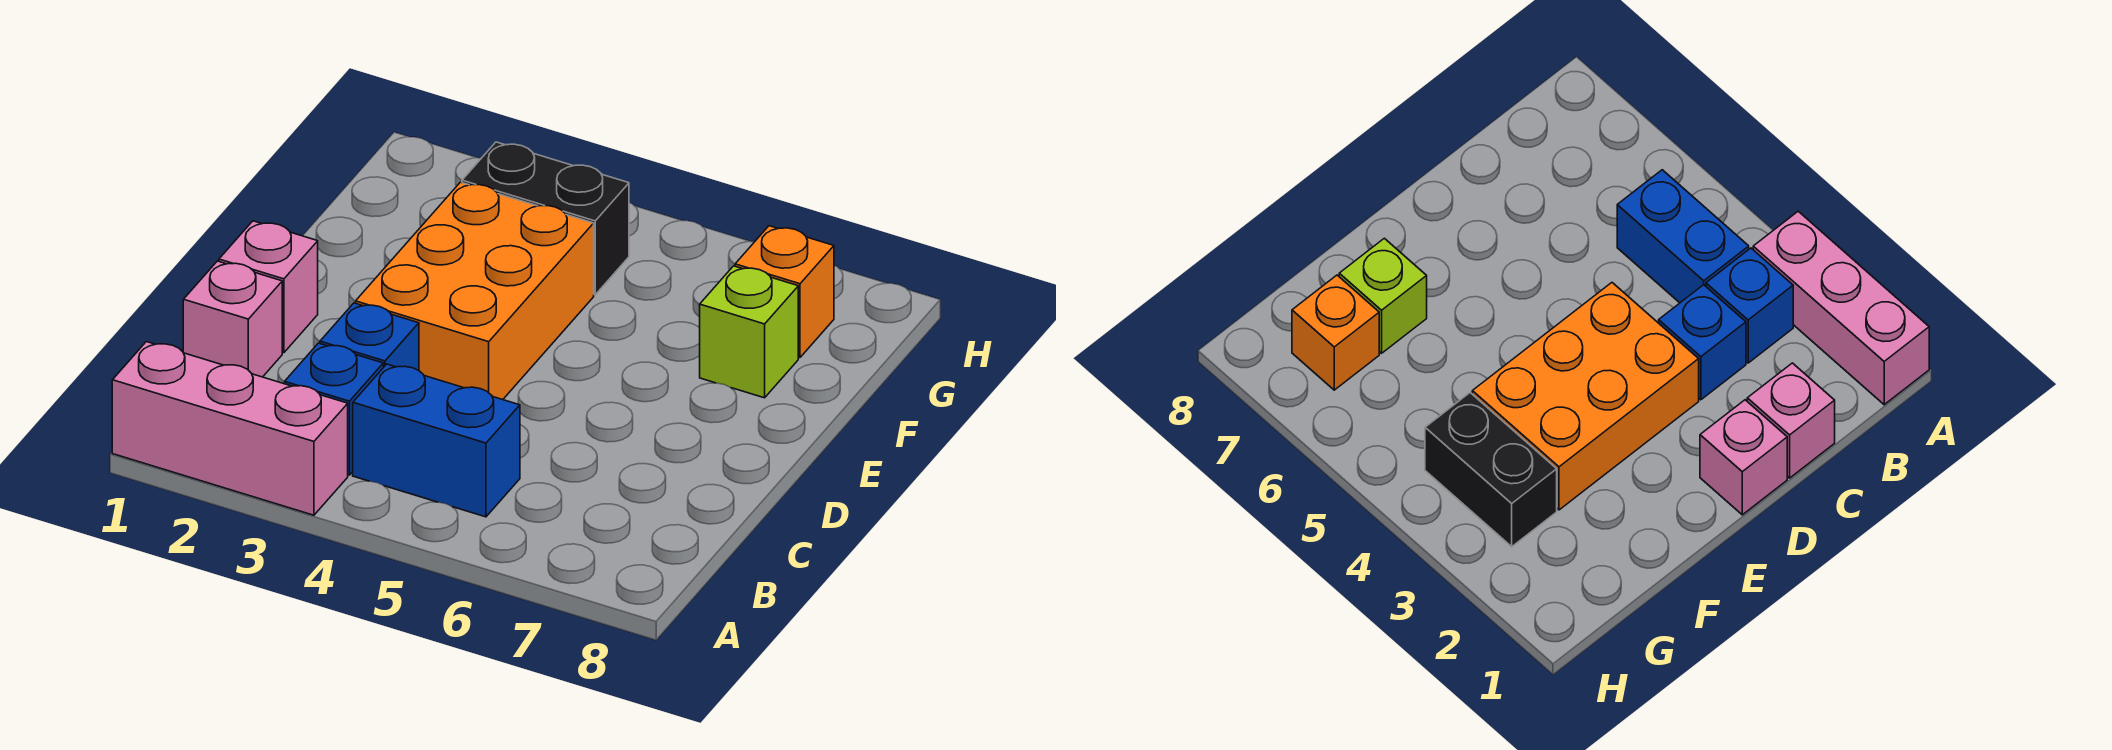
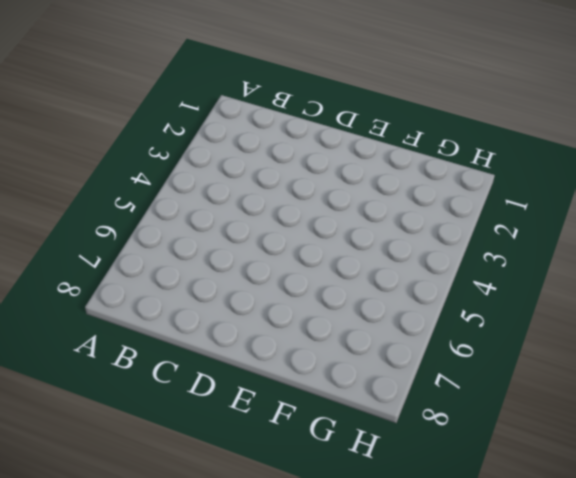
none -> pink 1x3 brick [112,342,348,515]
none -> blue 1x1 brick [285,343,383,475]

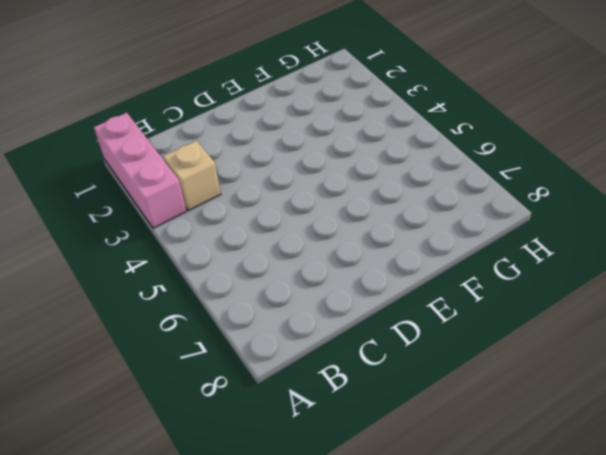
tan 1x1 brick [163,141,221,211] -> blue 1x1 brick [285,343,383,475]
none -> blue 1x2 brick [353,364,520,517]
none -> pink 1x1 brick [183,261,282,377]

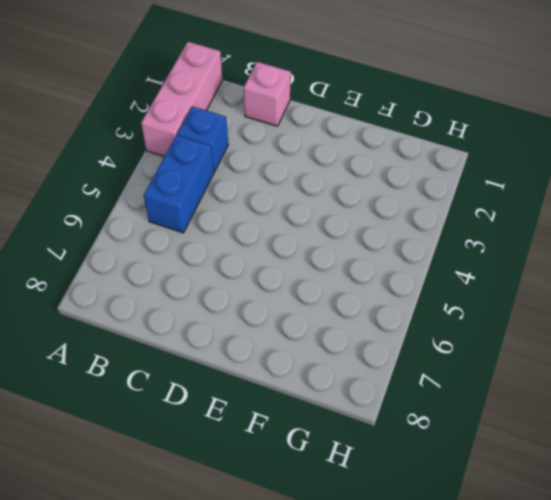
none -> blue 1x1 brick [320,303,419,370]
none -> pink 1x1 brick [219,221,318,353]

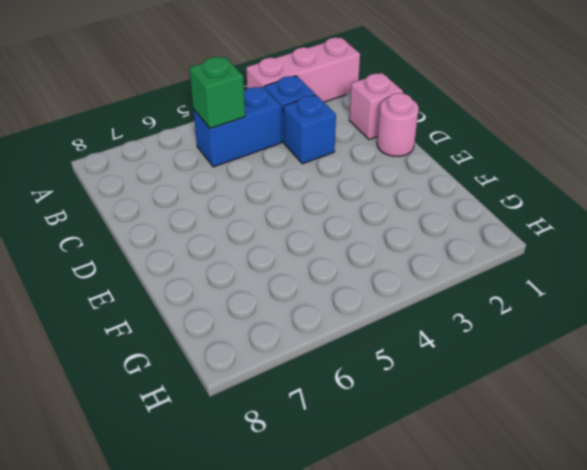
green 1x1 brick [189,57,245,128] -> none
pink 1x1 round brick [377,93,419,156] -> pink 1x1 brick [219,221,318,353]
none -> orange 2x3 brick [356,182,594,400]
none -> lime 1x1 brick [700,266,798,398]

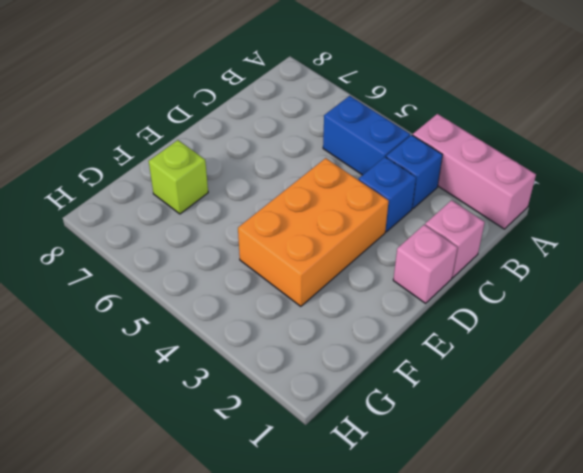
none -> black 1x2 brick [462,142,629,295]
none -> orange 1x1 brick [735,226,834,358]

